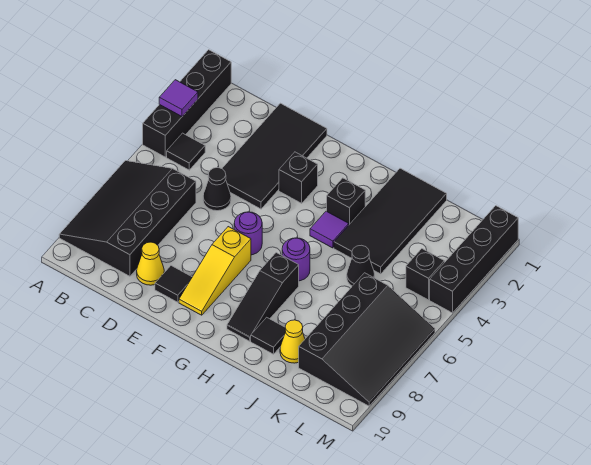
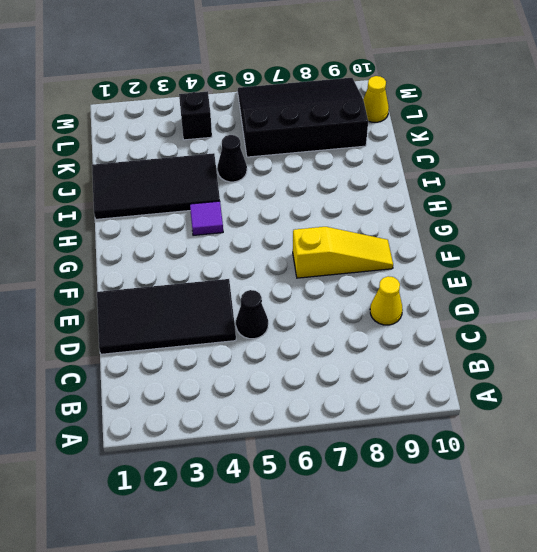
yellow 1x1 cone [363,76,389,122] -> yellow 1x1 cone moved to [280,320,305,363]
none -> black 1x4 brick [143,50,231,157]
none -> black 3x4 slope [59,161,196,276]
none -> black 1x1 tile [167,133,205,170]

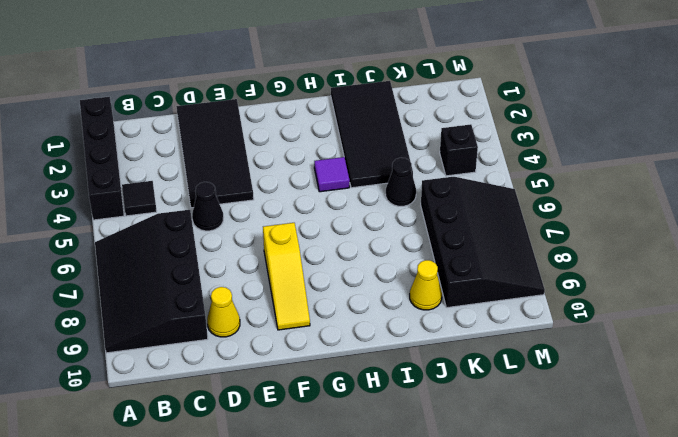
none -> black 1x1 tile [155,266,192,302]
none -> black 1x1 brick [279,152,318,203]
none -> purple 1x1 round brick [234,212,262,255]

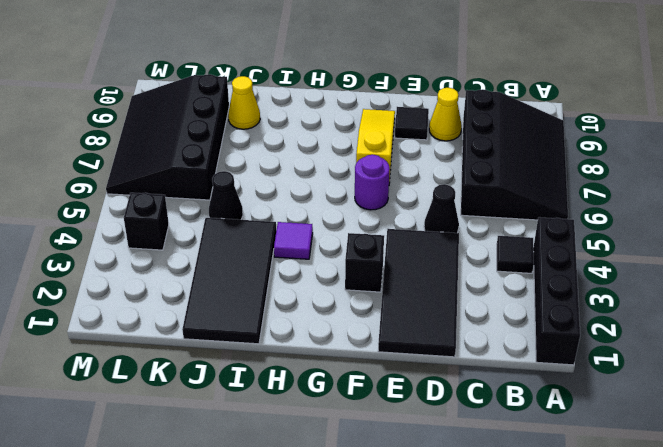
none -> black 1x1 brick [327,178,365,225]
none -> purple 1x1 round brick [282,238,310,281]
none -> black 1x3 slope [227,253,299,341]

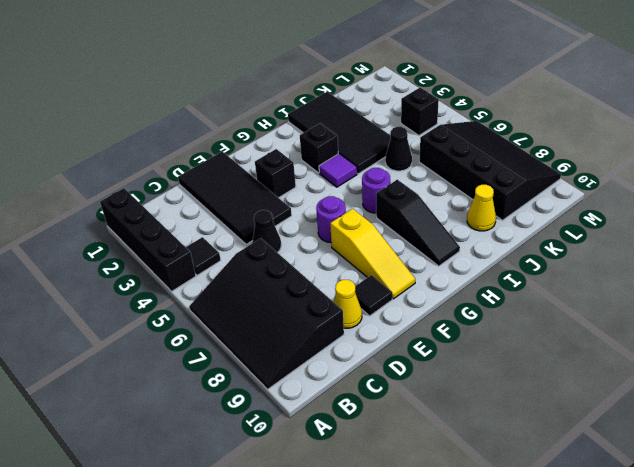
none -> black 1x1 tile [251,317,286,354]
none -> black 1x4 brick [430,206,518,313]
none -> purple 1x1 tile [159,80,198,116]

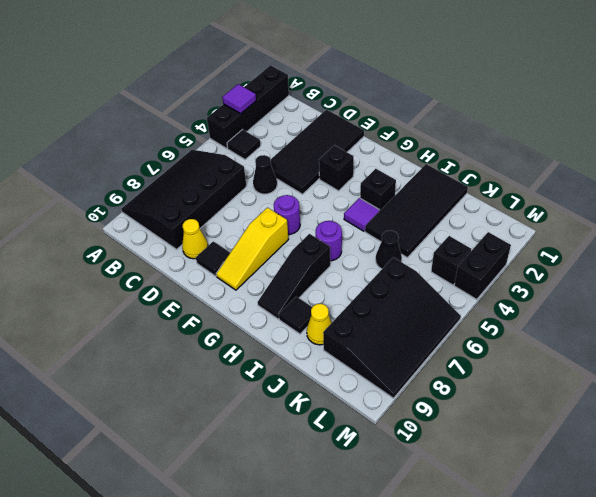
black 1x2 brick [454,232,511,300] -> black 1x4 brick [430,206,518,313]

